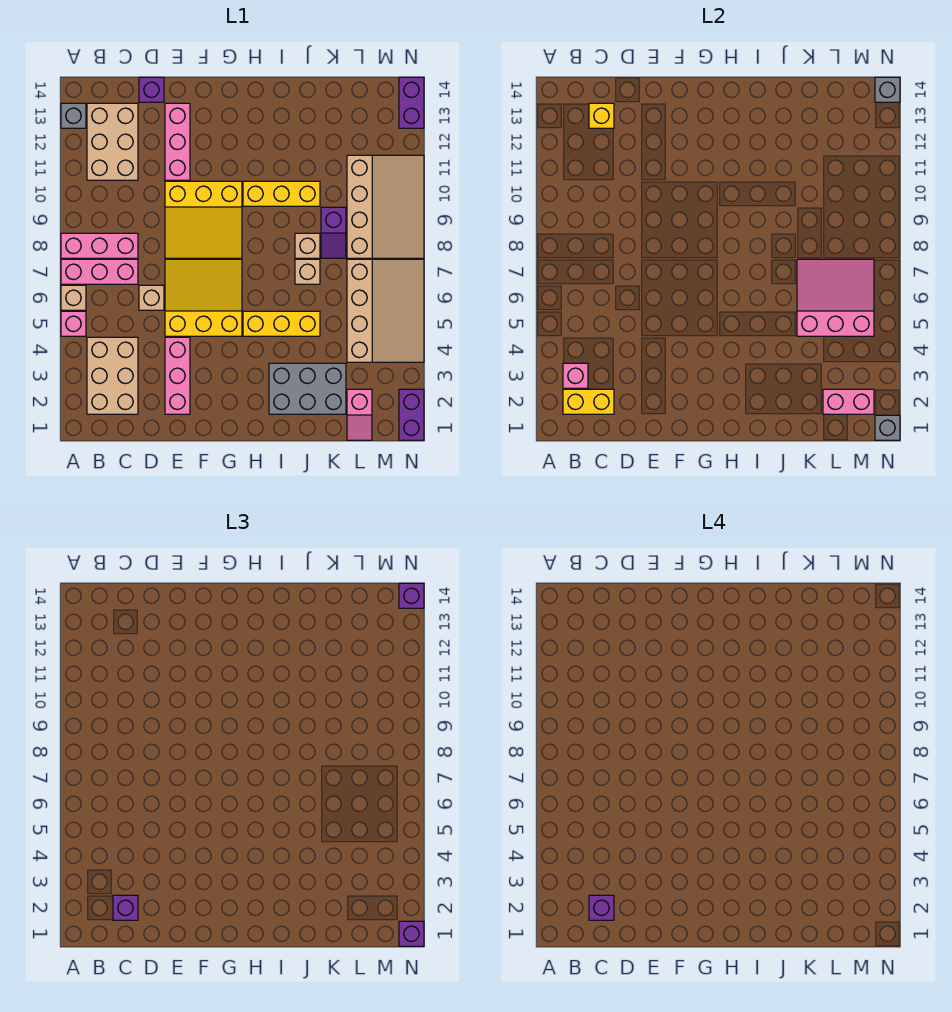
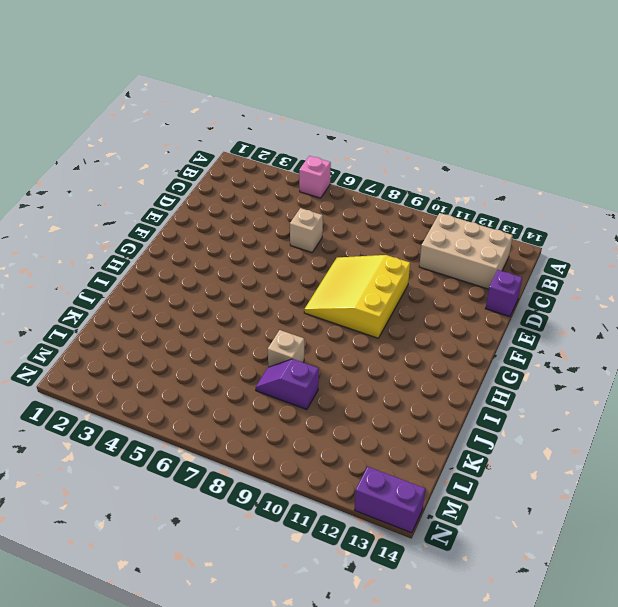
none -> tan 1x1 brick [61,285,86,310]
none -> pink 1x3 brick [61,259,138,284]
none -> pink 1x3 brick [61,233,138,258]
none -> grey 1x1 brick [61,103,86,128]

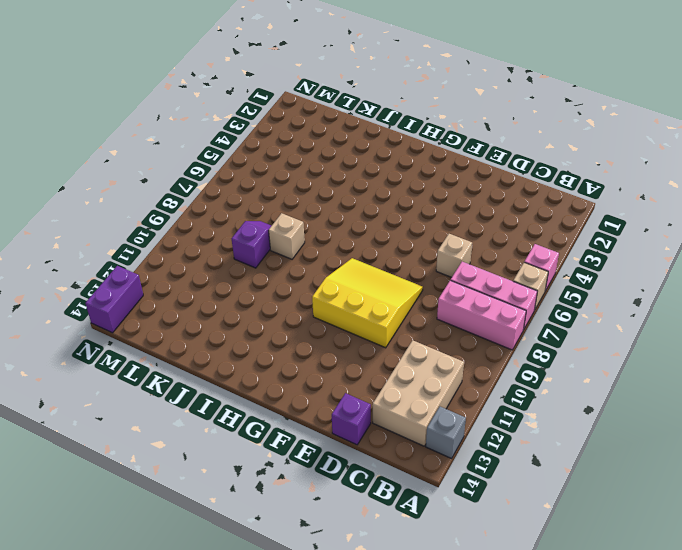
none -> tan 2x3 brick [87,337,138,414]
none -> pink 1x3 brick [165,337,190,414]
none -> yellow 3x3 slope [165,259,242,336]
none -> pink 1x3 brick [165,103,190,180]

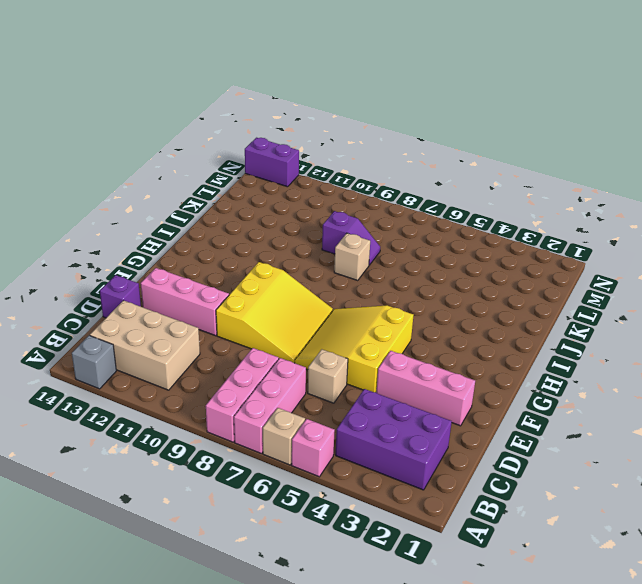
purple 2x3 brick [336,389,452,490] -> tan 2x3 brick [87,337,138,414]
none -> yellow 1x3 brick [243,311,320,336]
none -> yellow 1x3 brick [243,181,320,206]
none -> grey 2x3 brick [269,363,346,414]
none -> tan 1x1 brick [295,259,320,284]

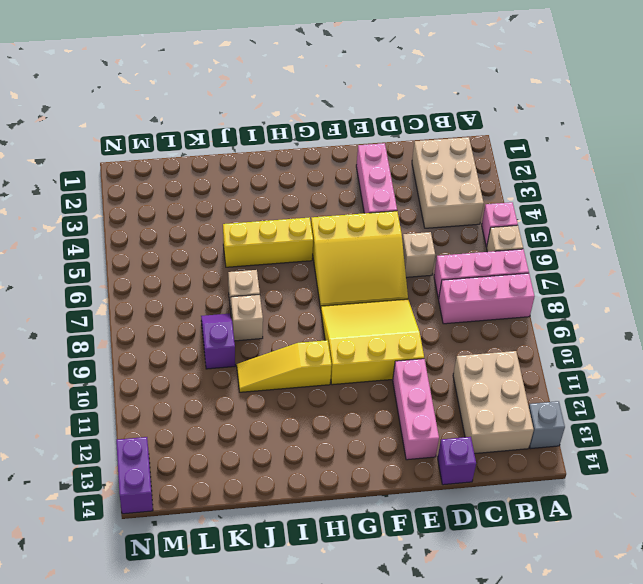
yellow 1x3 slope [237,340,332,392] -> yellow 1x3 brick [243,181,320,206]
none -> grey 2x3 brick [269,363,346,414]
none -> pink 1x2 slope [347,389,372,440]
none -> tan 3x4 slope [347,259,424,362]
none -> tan 3x4 slope [347,155,424,258]

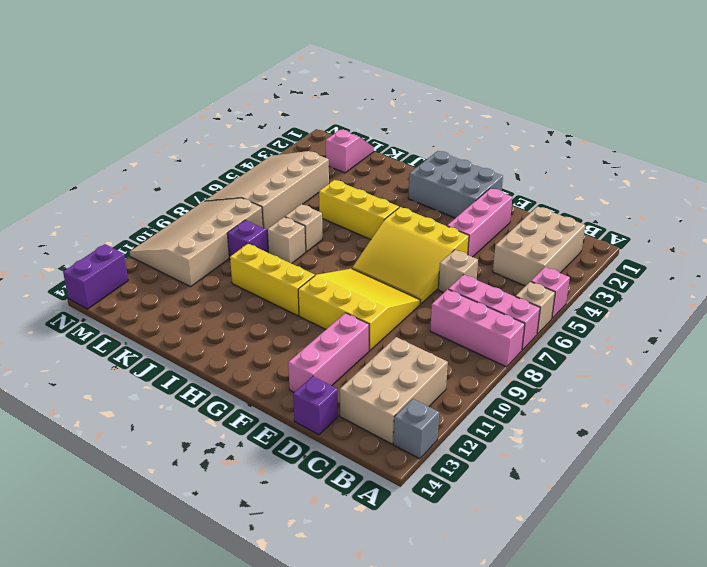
grey 2x3 brick [408,151,503,218] -> grey 2x3 brick moved to [269,363,346,414]
none -> purple 1x2 brick [399,389,424,440]
none -> yellow 1x2 brick [563,389,614,414]
none -> pink 1x1 brick [563,363,588,388]
none -> yellow 1x1 brick [589,103,614,128]

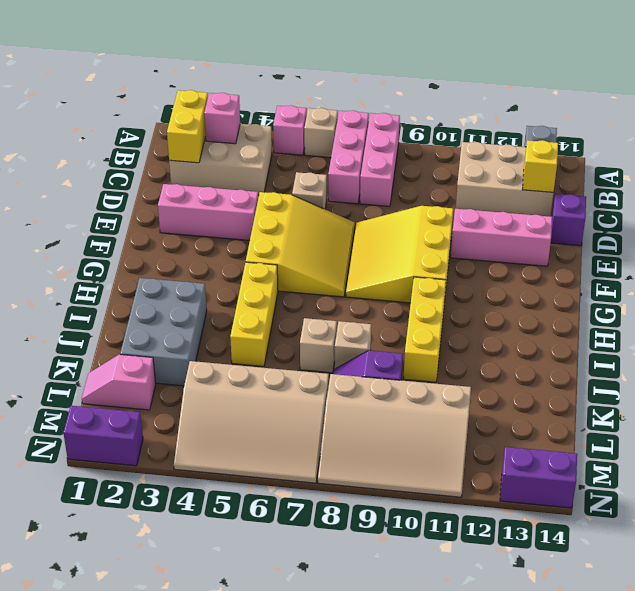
none -> pink 3x3 slope [797,259,874,336]
none -> pink 1x2 brick [823,389,874,414]
none -> grey 1x1 brick [875,415,900,440]
none -> grey 1x1 brick [875,77,900,102]

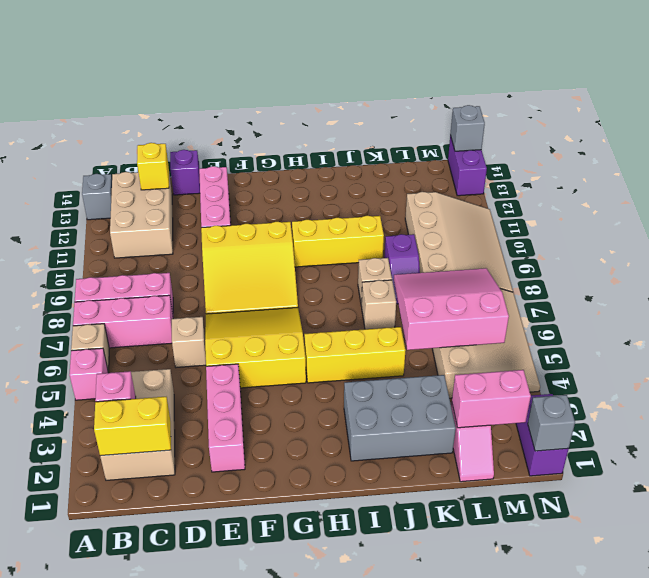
none -> purple 1x1 brick [113,895,138,920]
none -> purple 1x1 brick [399,921,424,946]
none -> purple 1x1 brick [399,583,424,608]
none -> purple 1x1 brick [589,895,614,920]

